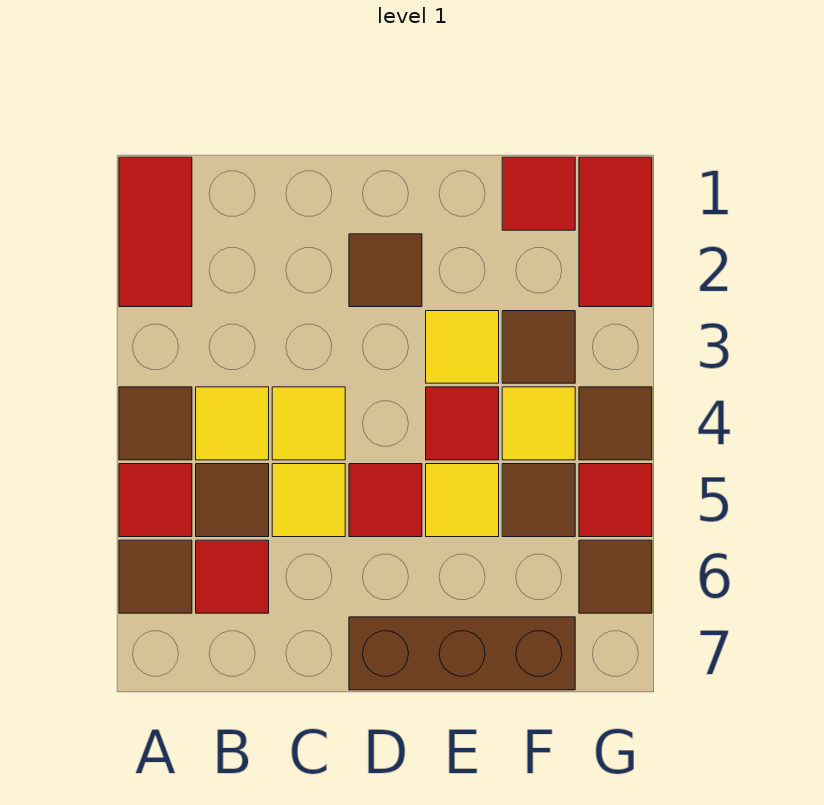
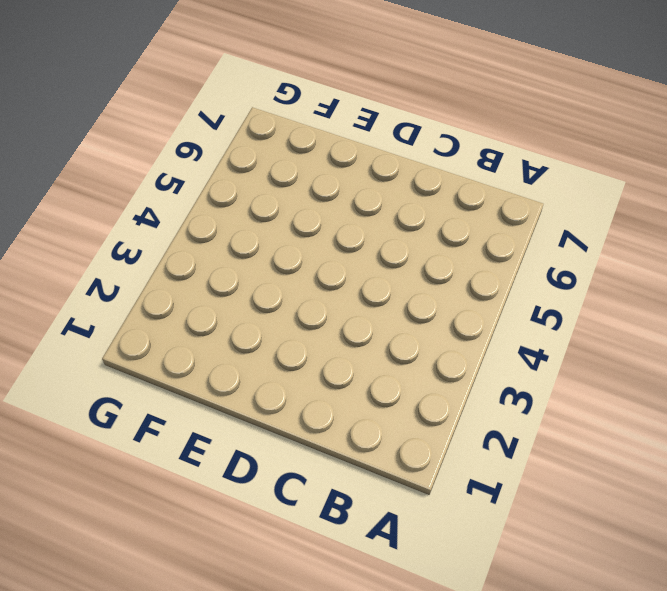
none -> red 1x2 tile [119,157,192,307]
none -> brown 1x1 tile [119,387,192,460]
none -> red 1x1 tile [119,464,192,537]

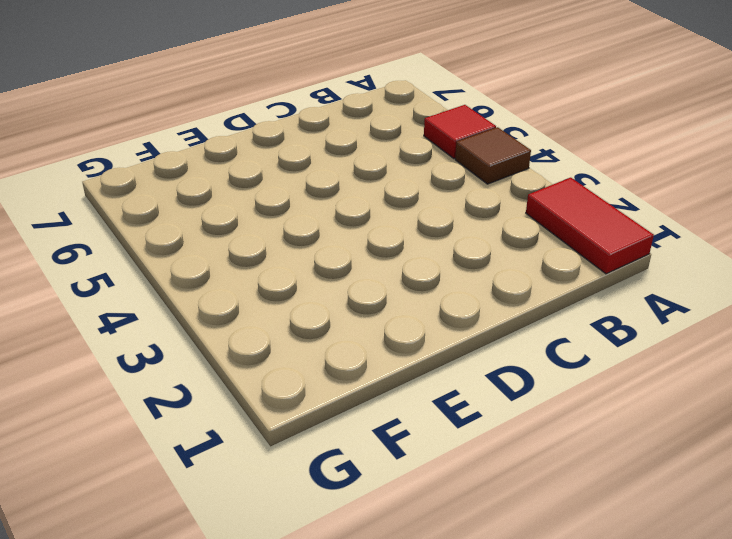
none -> brown 1x1 tile [119,540,192,613]
none -> yellow 1x1 tile [196,387,269,460]
none -> brown 1x1 tile [196,464,269,537]

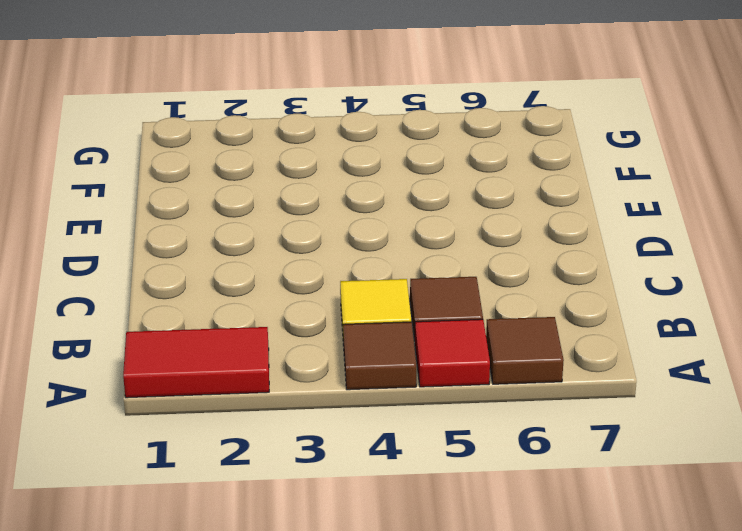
none -> red 1x1 tile [196,540,269,613]
none -> yellow 1x1 tile [272,387,345,460]
none -> yellow 1x1 tile [272,464,345,537]

